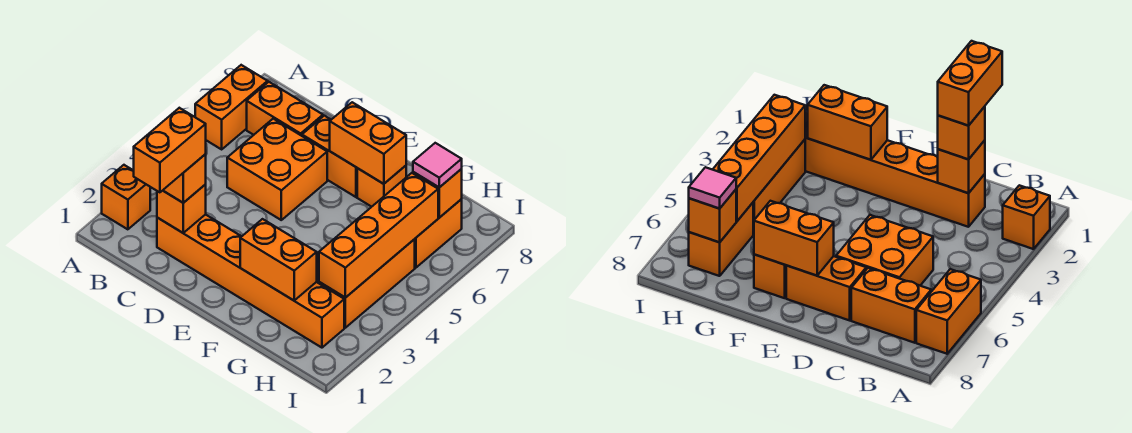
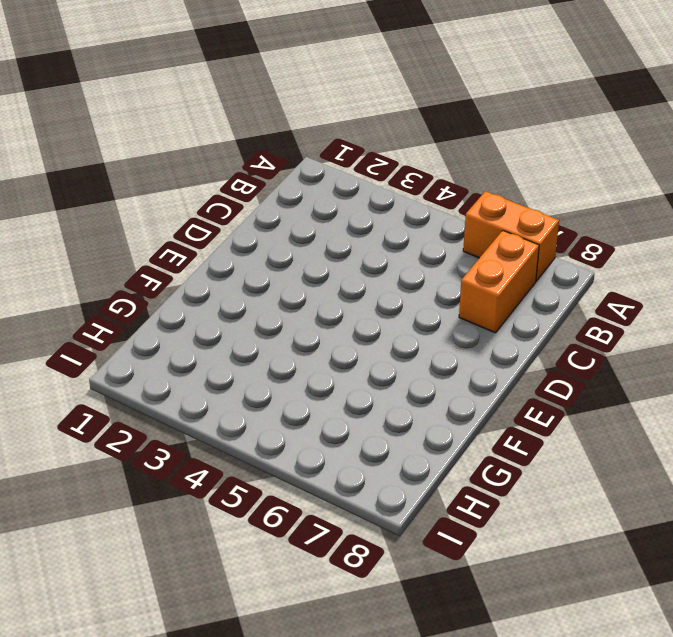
none -> orange 1x1 brick [102,165,150,229]
none -> orange 1x6 brick [157,214,344,348]
none -> orange 2x2 brick [227,119,327,220]

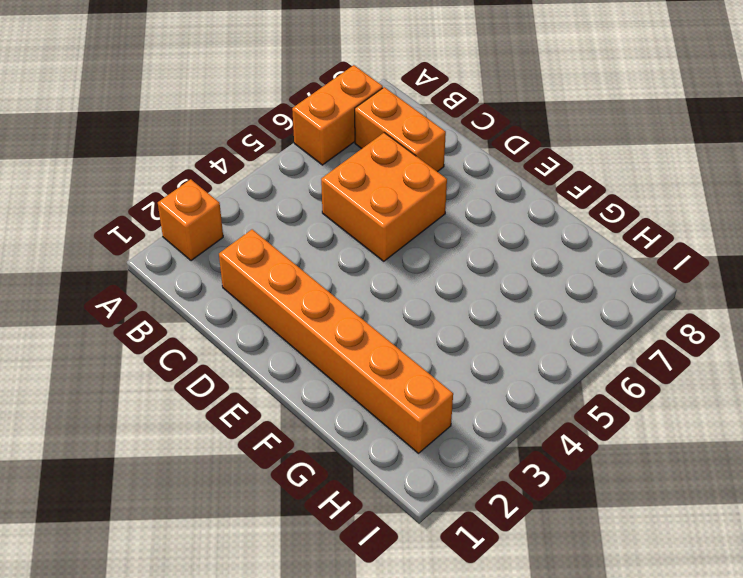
none -> orange 1x2 brick [302,116,357,197]
none -> orange 1x1 brick [357,166,406,207]
none -> orange 1x3 brick [319,239,415,328]

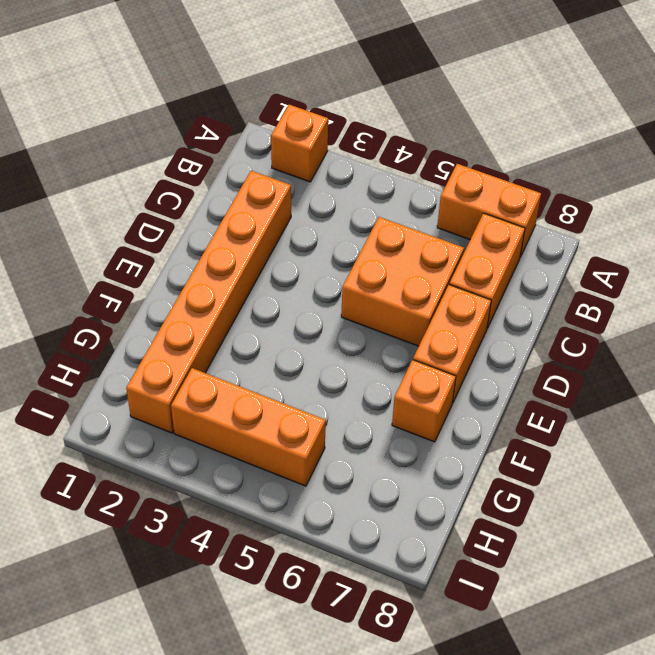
none -> orange 1x2 brick [415,199,462,268]
none -> orange 1x1 brick [157,184,206,233]
none -> orange 1x2 brick [330,102,406,184]

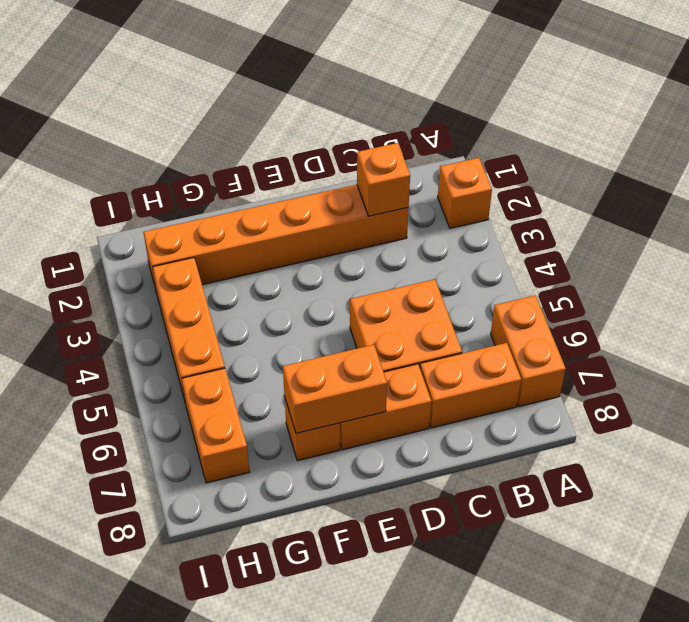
none -> orange 1x2 brick [240,219,317,300]
none -> orange 1x4 brick [319,173,438,298]
none -> orange 1x1 brick [413,169,462,218]

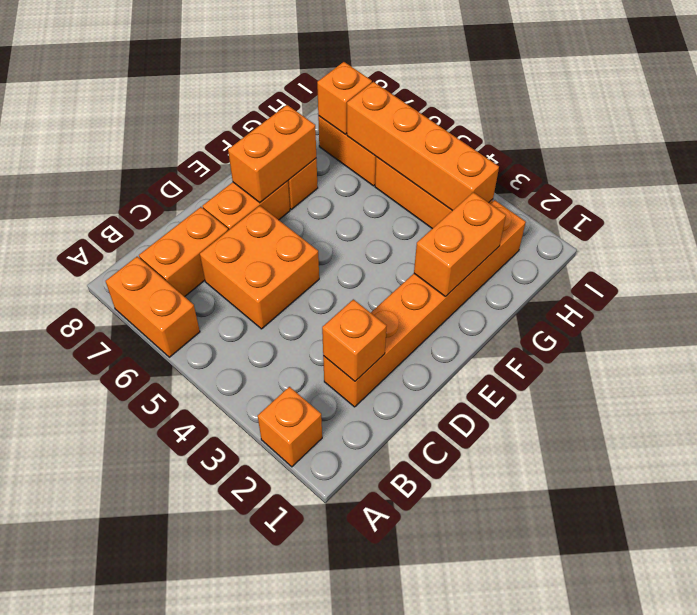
none -> orange 1x1 brick [163,154,206,203]
none -> pink 1x1 tile [413,143,462,187]
none -> orange 1x2 brick [134,108,206,192]

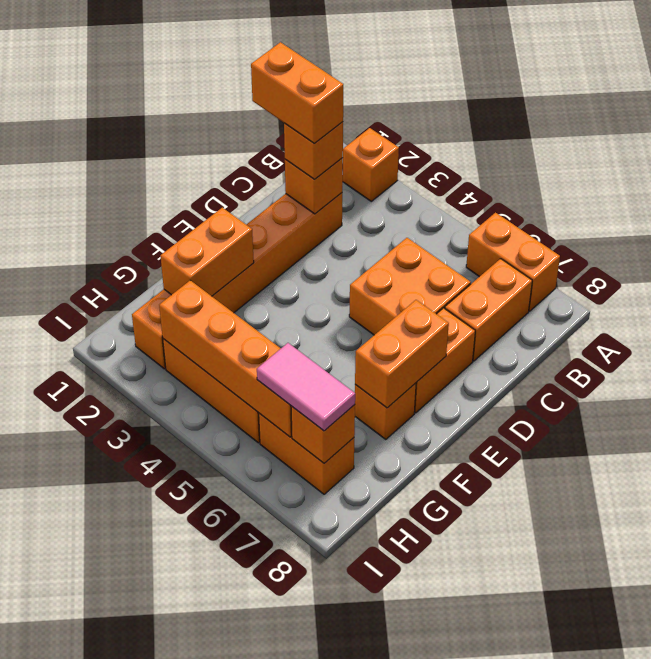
pink 1x2 tile [257,343,355,431] -> pink 1x1 tile [413,143,462,187]

